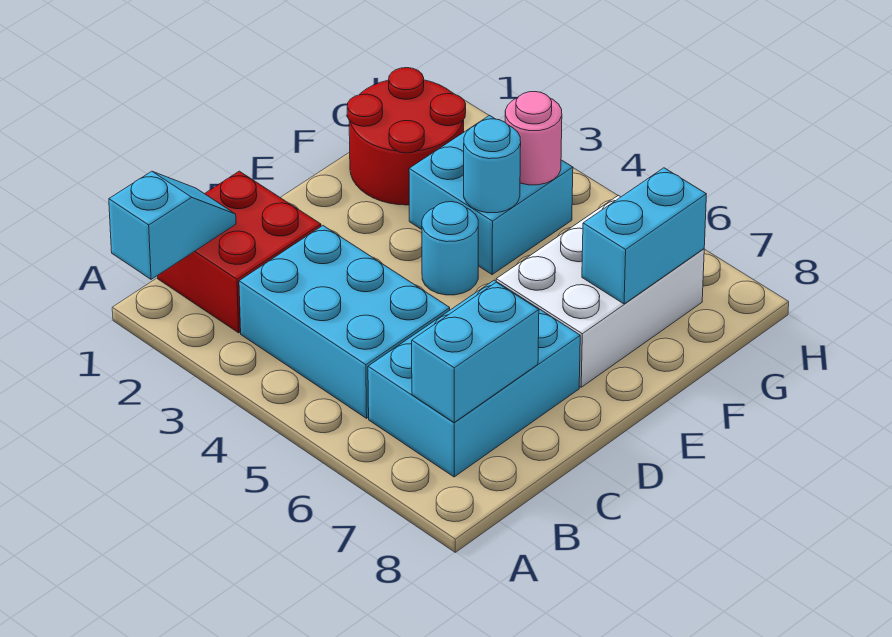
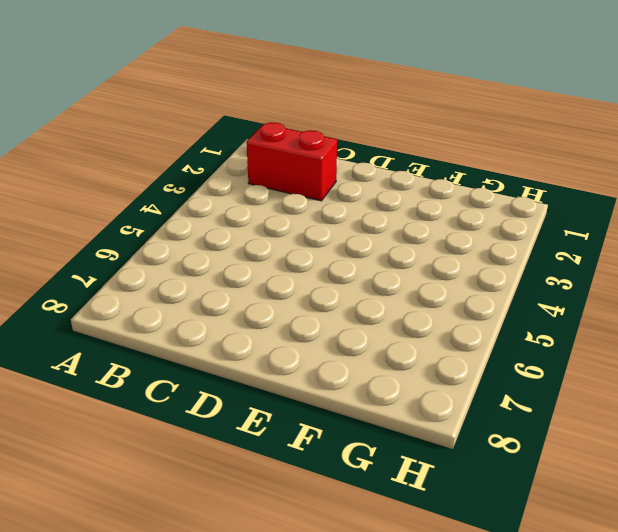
red 1x2 brick [246,123,337,201] -> red 2x2 brick [158,171,321,333]
none -> cyan 2x3 brick [239,226,450,418]
none -> cyan 2x3 brick [368,280,580,477]
none -> cyan 1x1 round brick [422,202,478,295]

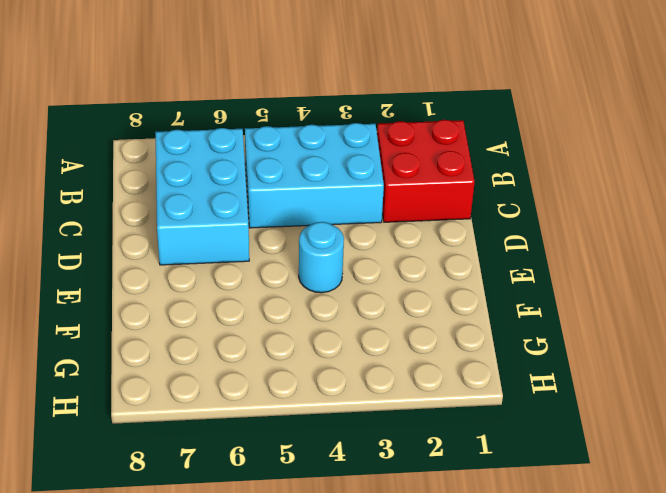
none -> white 2x3 brick [496,195,704,387]
none -> red 2x2 round brick [347,68,466,205]
none -> cyan 2x2 brick [409,115,573,274]

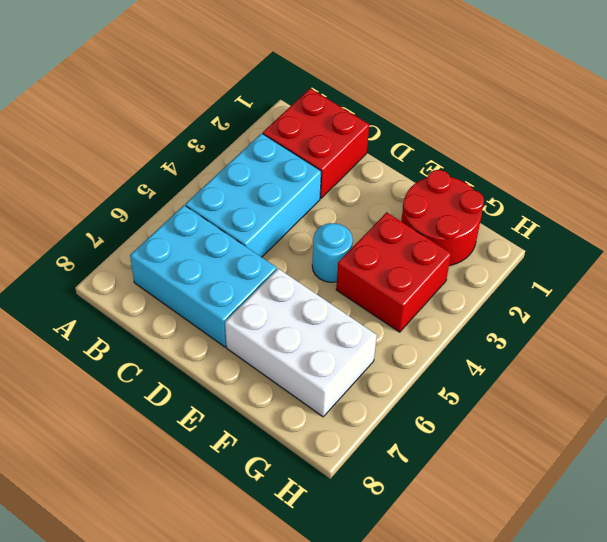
red 2x2 brick [336,212,451,332] -> cyan 2x2 brick [409,115,573,274]
none -> cyan 1x2 slope [109,171,236,279]
none -> cyan 1x2 brick [412,282,539,422]
none -> cyan 1x1 round brick [464,119,521,213]

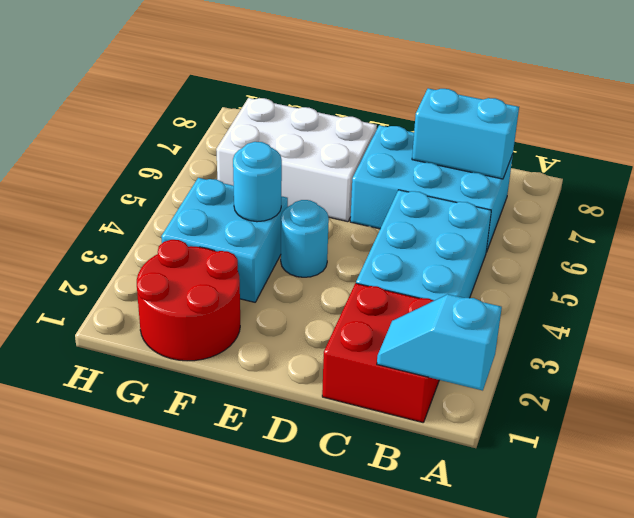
none -> cyan 1x2 brick [582,168,706,304]
none -> pink 1x1 round brick [505,92,562,185]

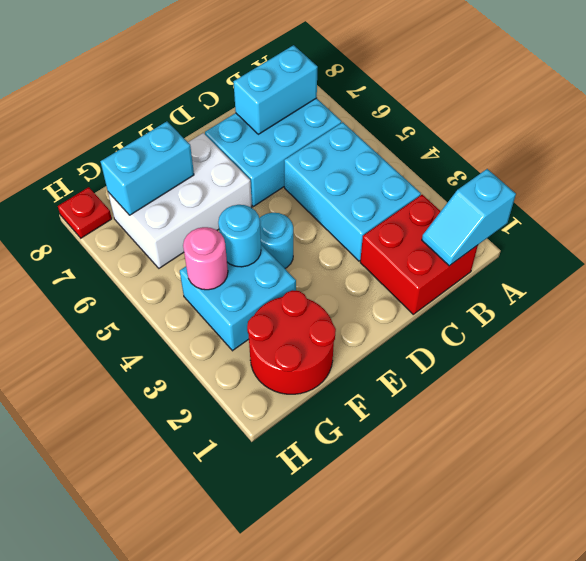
red 1x1 plate [58,187,112,238] -> none

